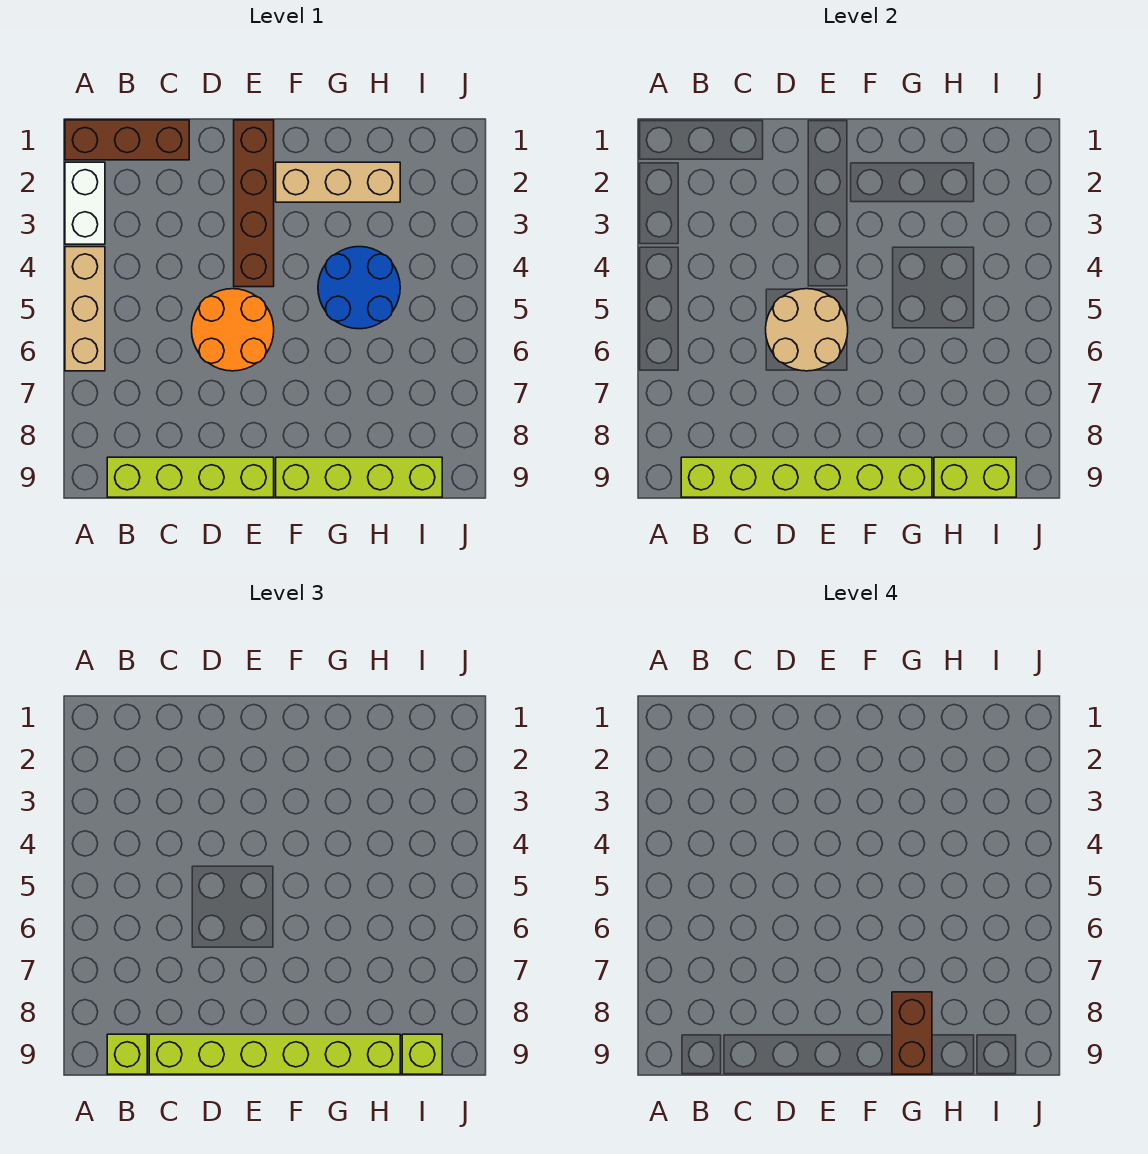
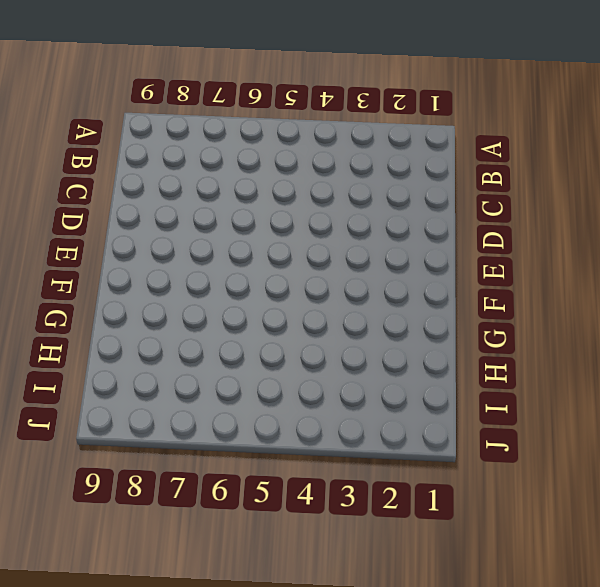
none -> brown 1x3 brick [65,120,189,160]
none -> white 1x2 brick [65,162,105,244]
none -> tan 1x3 brick [65,247,105,371]

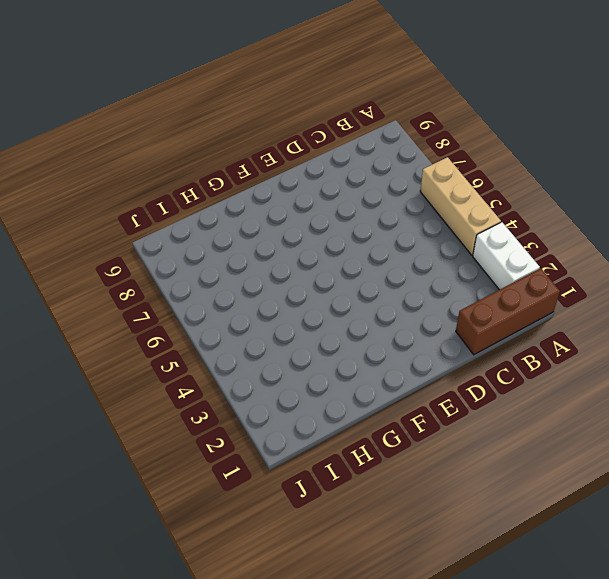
none -> lime 1x4 brick [107,457,274,497]
none -> orange 2x2 round brick [192,289,274,371]
none -> brown 1x4 brick [234,120,274,287]

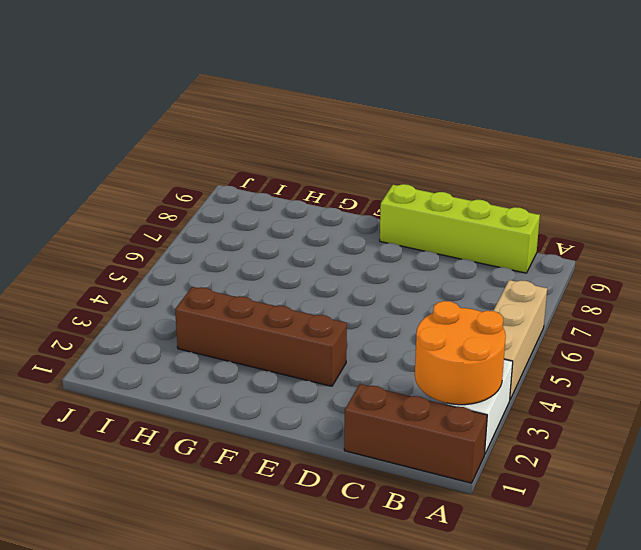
orange 2x2 round brick [415,301,506,405] -> orange 2x2 round brick moved to [192,289,274,371]
brown 1x4 brick [175,287,347,386] -> brown 1x4 brick turned to [234,120,274,287]
none -> tan 1x3 brick [276,162,400,202]
none -> lime 1x4 brick [276,457,442,497]
none -> blue 2x2 round brick [318,247,400,329]

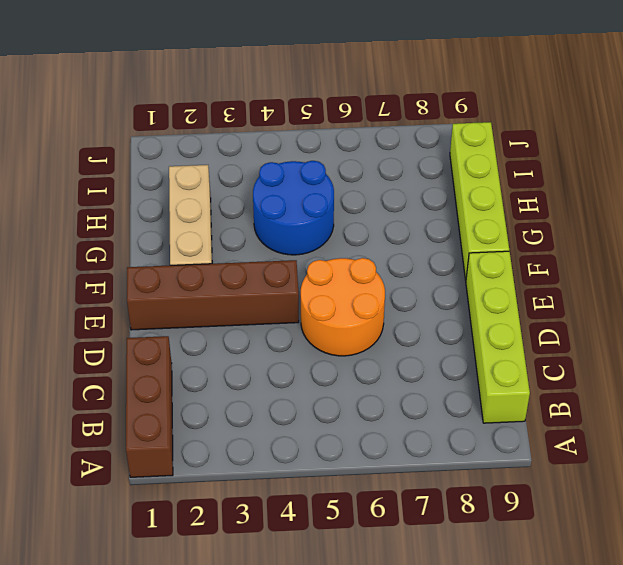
none -> white 1x2 brick [65,162,105,244]
none -> tan 1x3 brick [65,247,105,371]
none -> lime 1x6 brick [681,457,932,497]

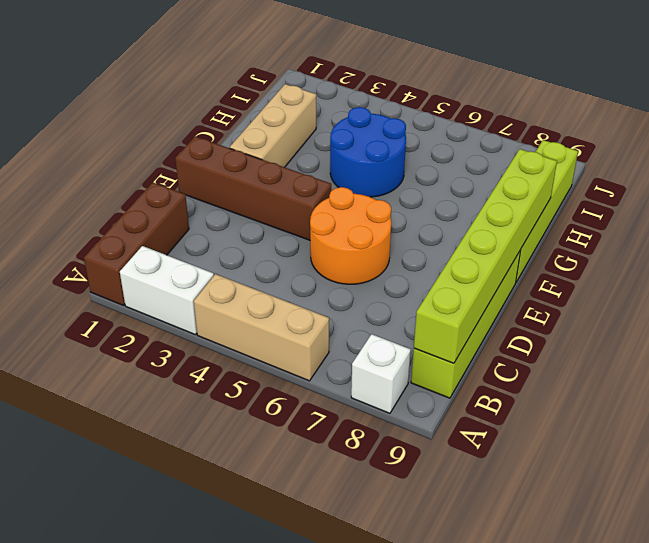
white 1x1 brick [351,334,411,413] -> none
none -> tan 2x2 round brick [766,289,848,371]
none -> lime 1x2 brick [934,457,1016,497]
none -> lime 1x1 brick [107,1034,147,1074]

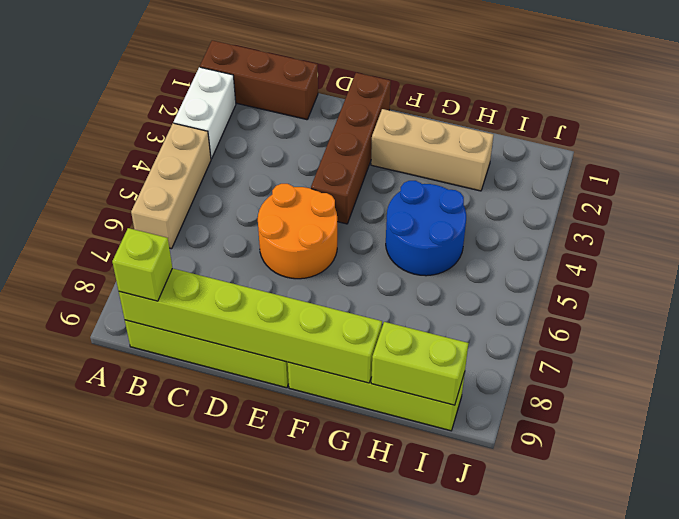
none -> tan 2x2 round brick [766,289,848,371]
none -> lime 1x6 brick [149,1034,400,1074]
none -> lime 1x1 brick [402,1034,442,1074]

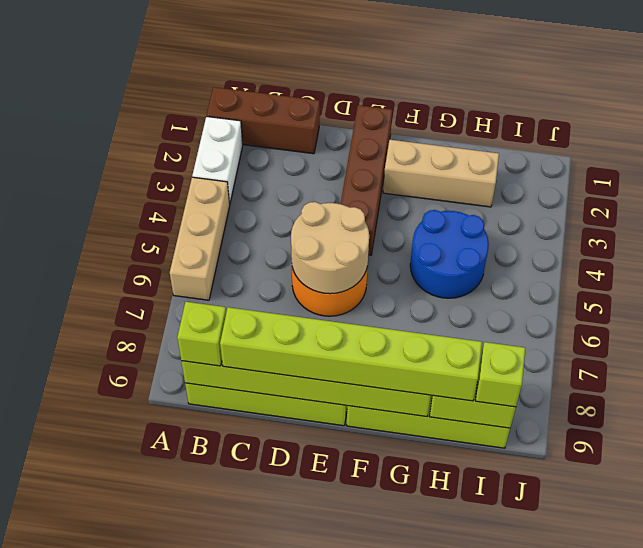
none -> brown 1x2 brick [892,992,932,1074]

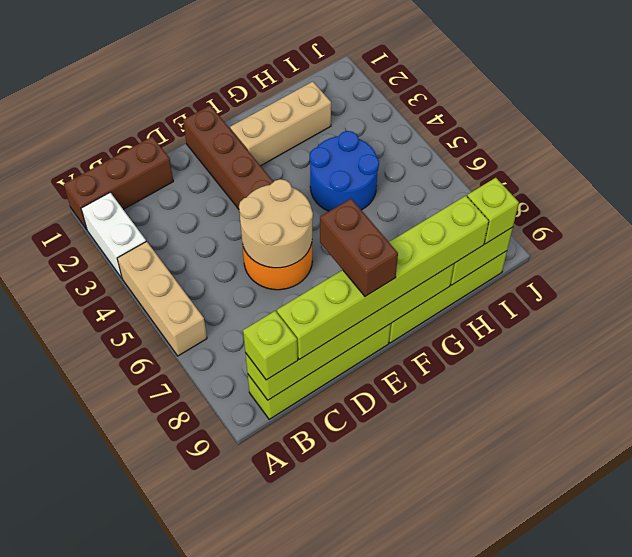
brown 1x2 brick [320,199,398,296] -> brown 1x2 brick moved to [892,992,932,1074]

